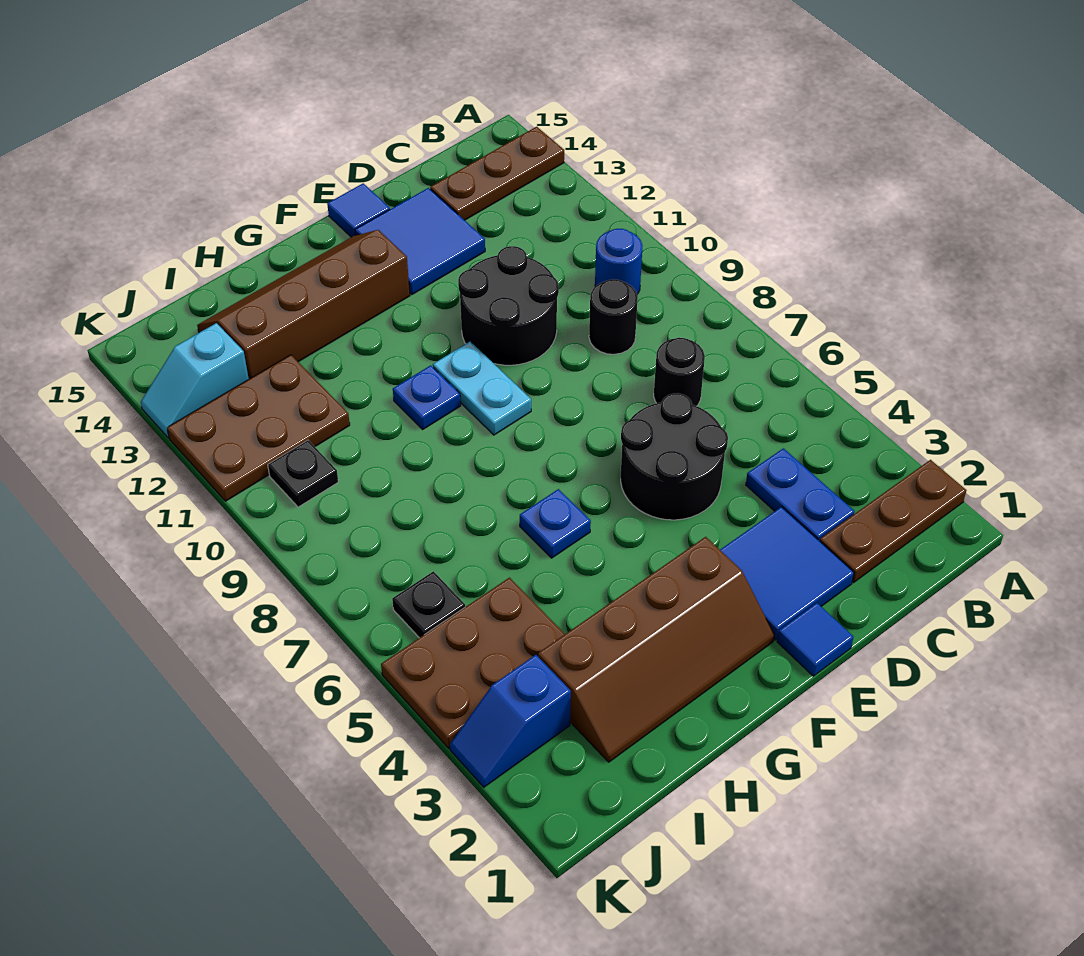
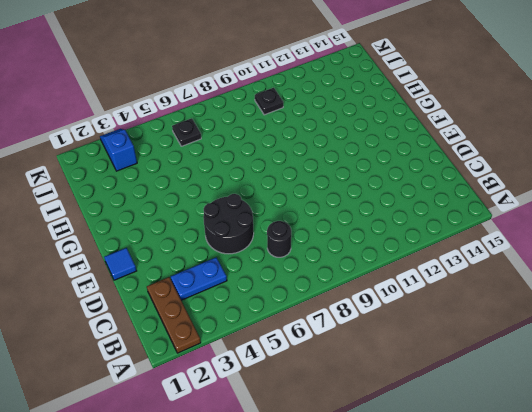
none -> brown 1x3 plate [430,127,564,220]
none -> blue 1x1 round brick [595,229,643,294]
none -> black 1x1 round brick [589,279,638,354]

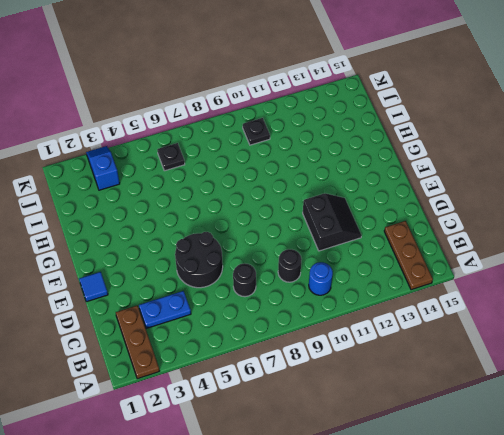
black 2x2 slope [303,193,362,251] -> black 2x2 round brick [458,246,559,365]
none -> blue 2x2 tile [720,507,854,640]
none -> blue 2x2 tile [355,188,485,294]
none -> blue 1x1 tile [327,183,390,237]

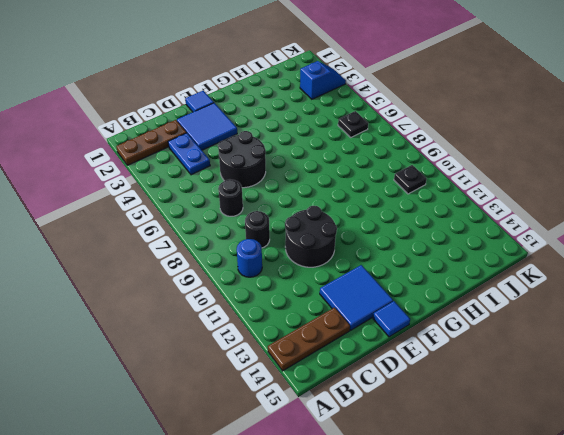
none -> brown 2x4 slope [538,537,774,762]
none -> cyan 1x2 plate [433,342,531,435]
none -> brown 2x4 slope [197,230,410,379]

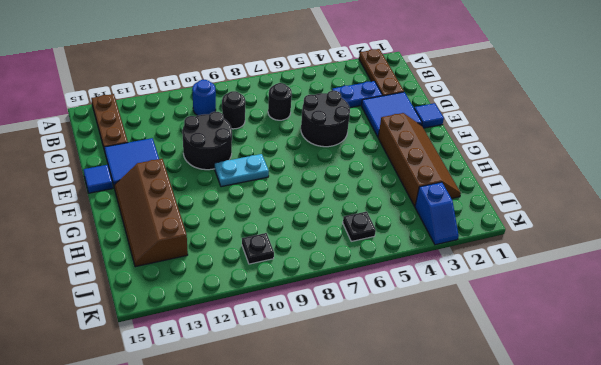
none -> blue 1x1 plate [520,489,591,558]
none -> blue 1x1 plate [393,365,461,429]
none -> brown 2x3 plate [381,578,565,748]

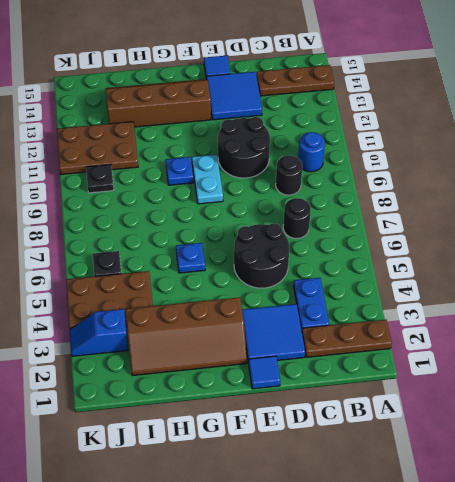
none -> cyan 1x2 slope [141,323,249,438]

